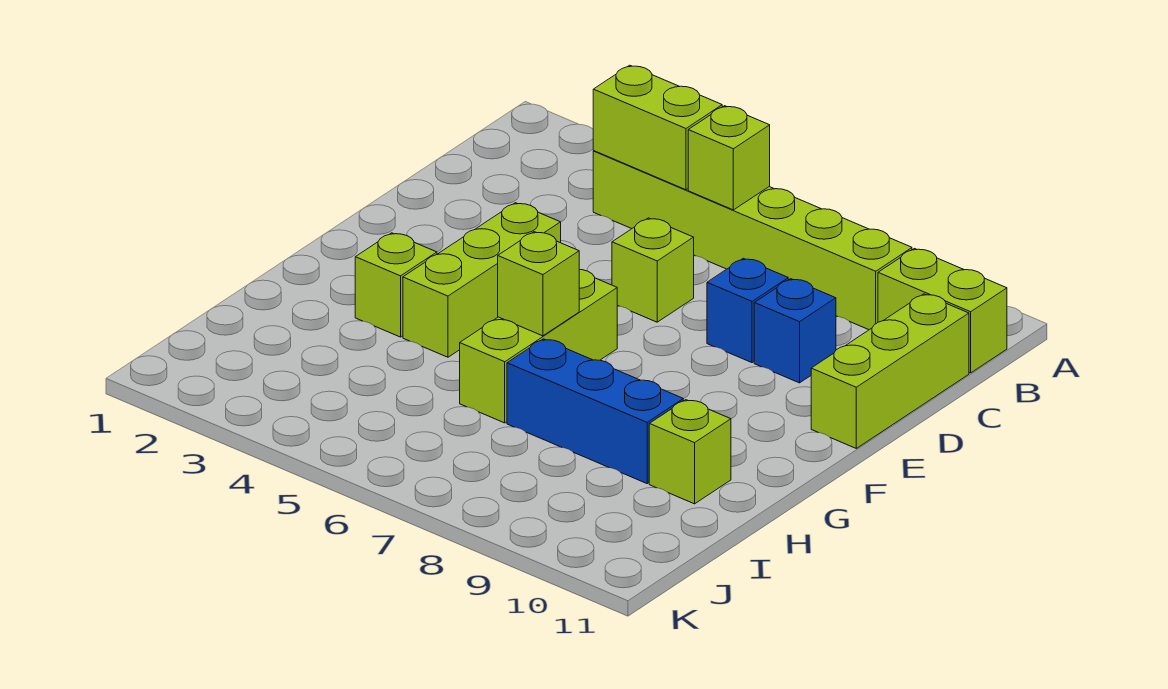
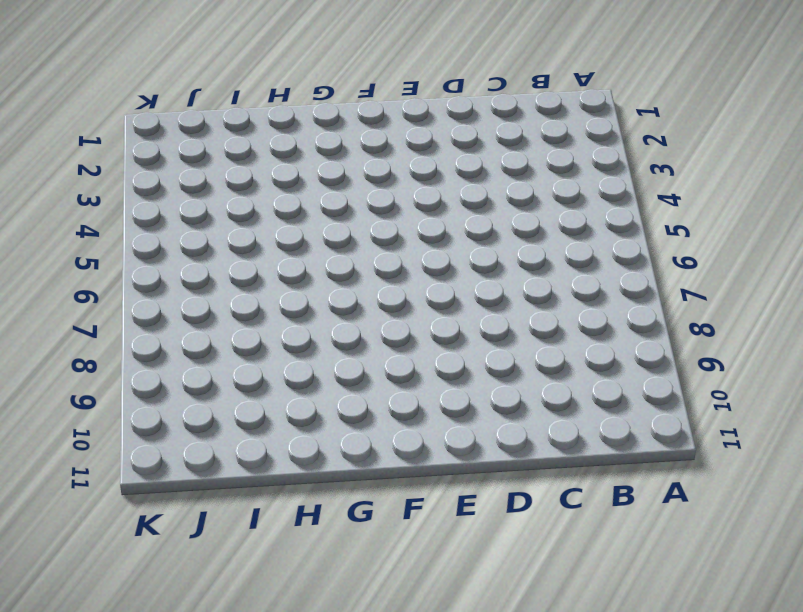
none -> lime 1x6 brick [593,151,912,330]
none -> lime 1x2 brick [878,249,1007,373]
none -> lime 1x3 brick [811,294,969,448]

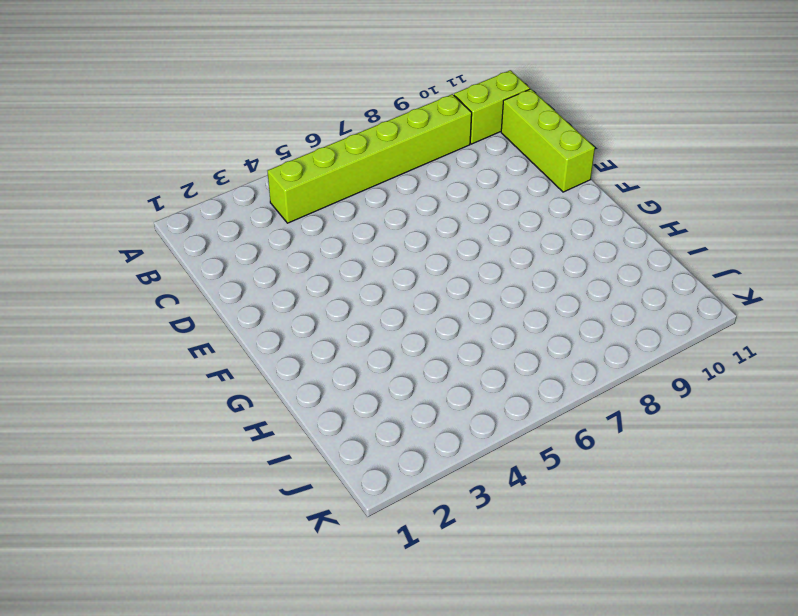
none -> lime 1x1 brick [612,218,694,322]
none -> blue 1x1 brick [707,258,788,363]
none -> blue 1x1 brick [754,279,836,383]

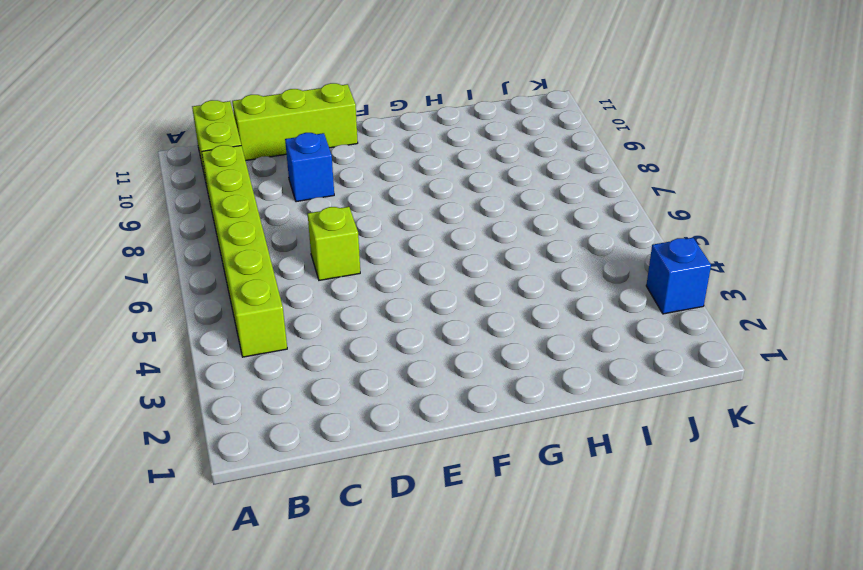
blue 1x1 brick [646,238,711,314] -> blue 1x1 brick moved to [707,258,788,363]
none -> lime 1x3 brick [403,203,561,357]
none -> lime 1x3 brick [460,270,617,423]
none -> lime 1x1 brick [355,233,437,337]

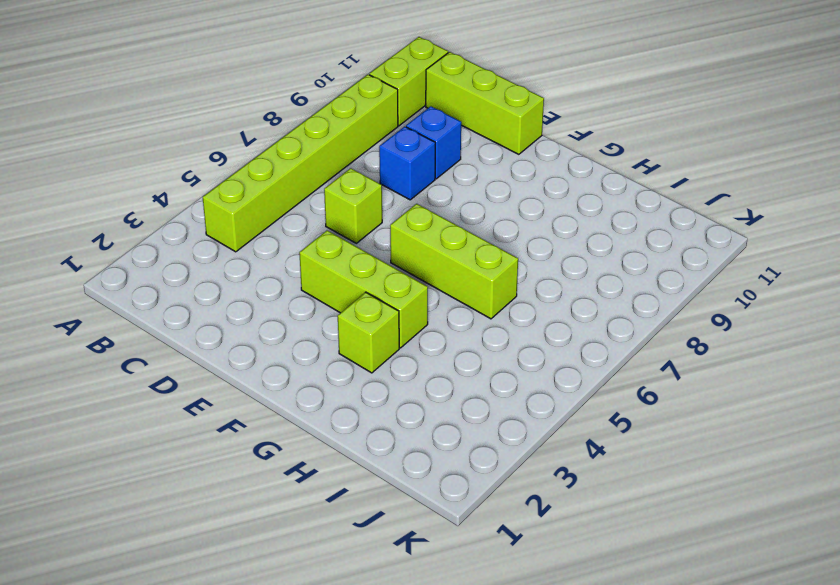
none -> blue 1x3 brick [507,339,683,483]
none -> lime 1x1 brick [649,400,731,504]
none -> lime 1x2 brick [593,65,722,190]

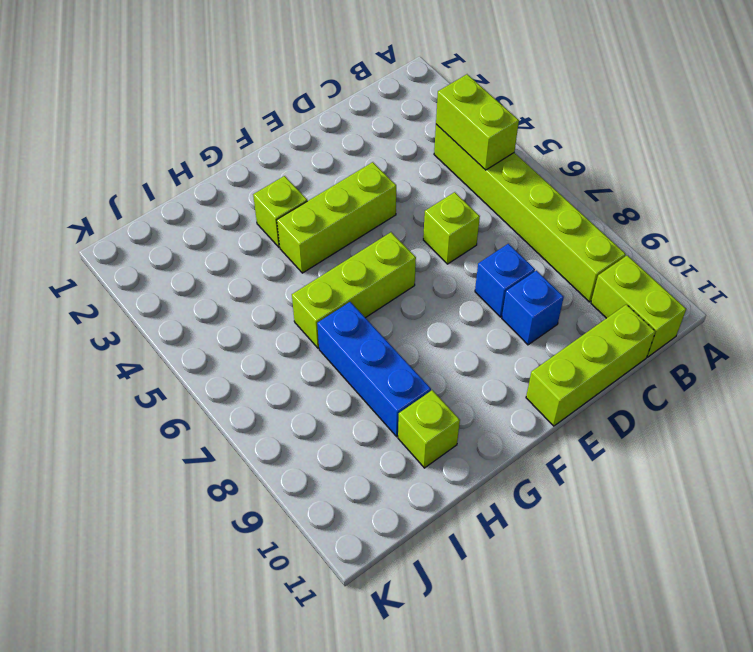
none -> lime 1x1 brick [688,106,770,210]
none -> lime 1x1 brick [498,232,579,336]

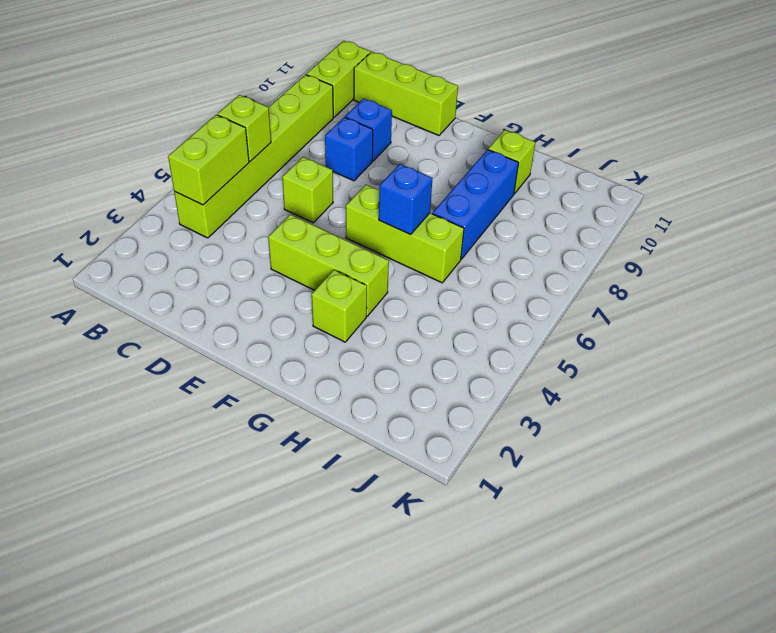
blue 1x1 brick [379,164,433,234] -> lime 1x1 brick [498,232,579,336]

